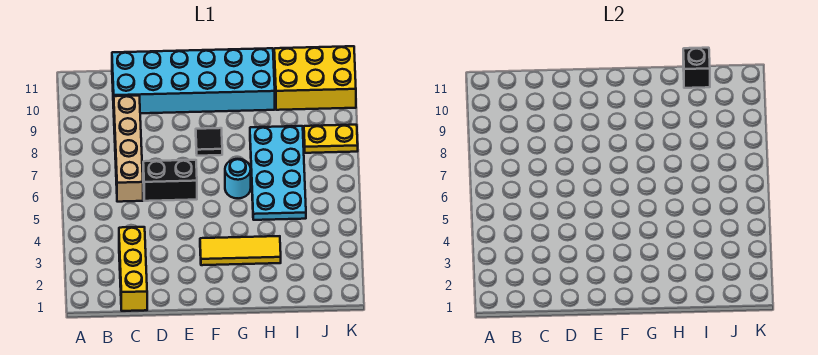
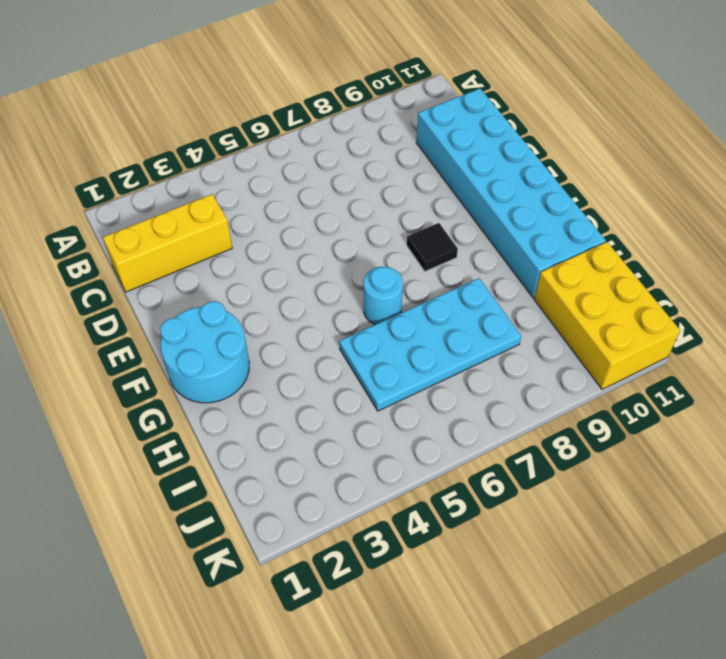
cyan 2x2 round brick [160,301,249,403] -> none
none -> tan 1x4 brick [114,96,143,202]
none -> black 1x2 brick [143,160,197,201]

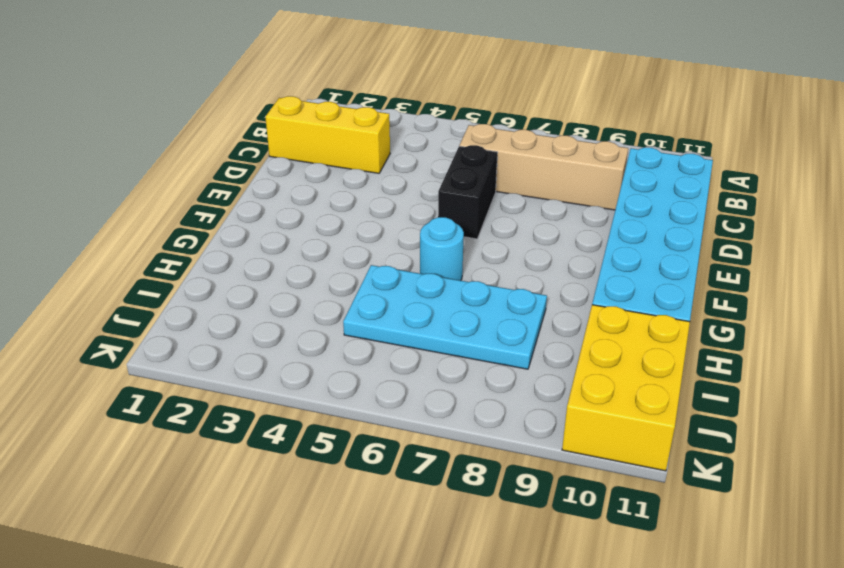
none -> yellow 1x3 tile [200,236,281,265]
none -> black 1x1 tile [196,128,222,156]

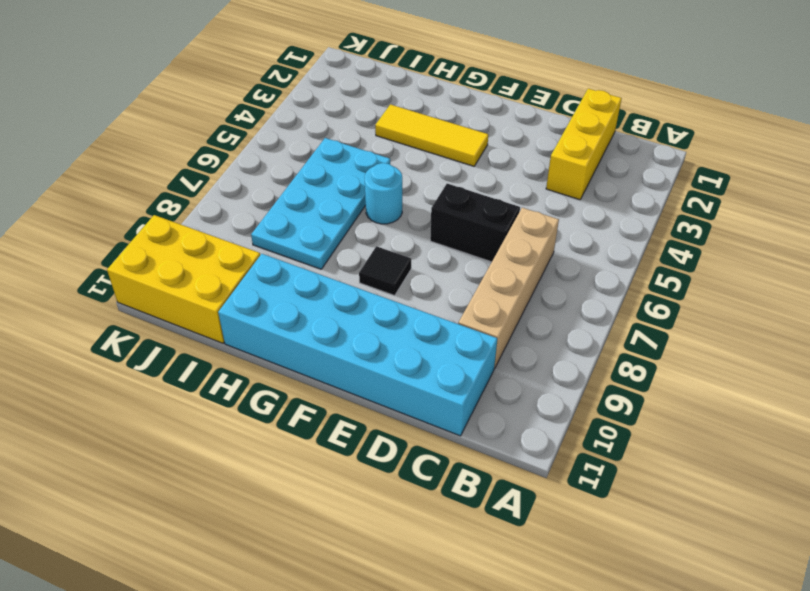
none -> yellow 1x2 plate [304,125,358,153]
none -> black 1x1 brick [683,48,710,88]

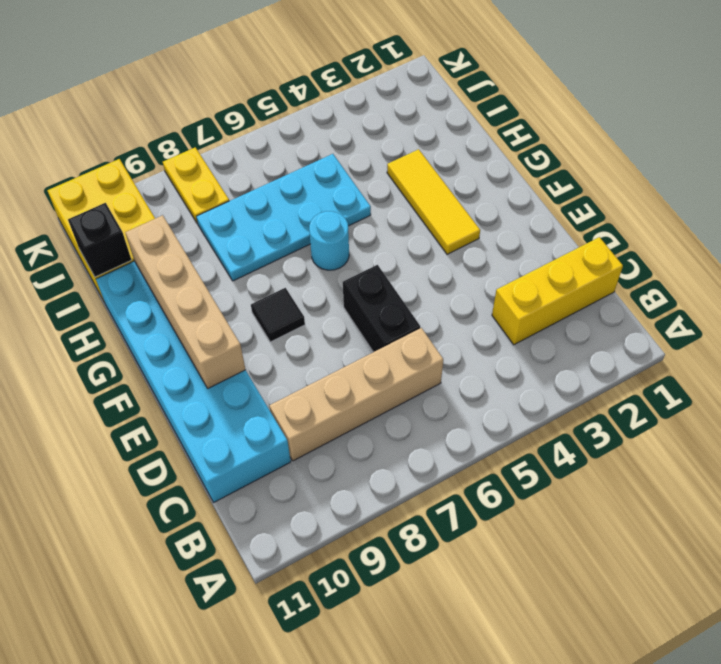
tan 1x4 brick [125,215,246,388] -> none

